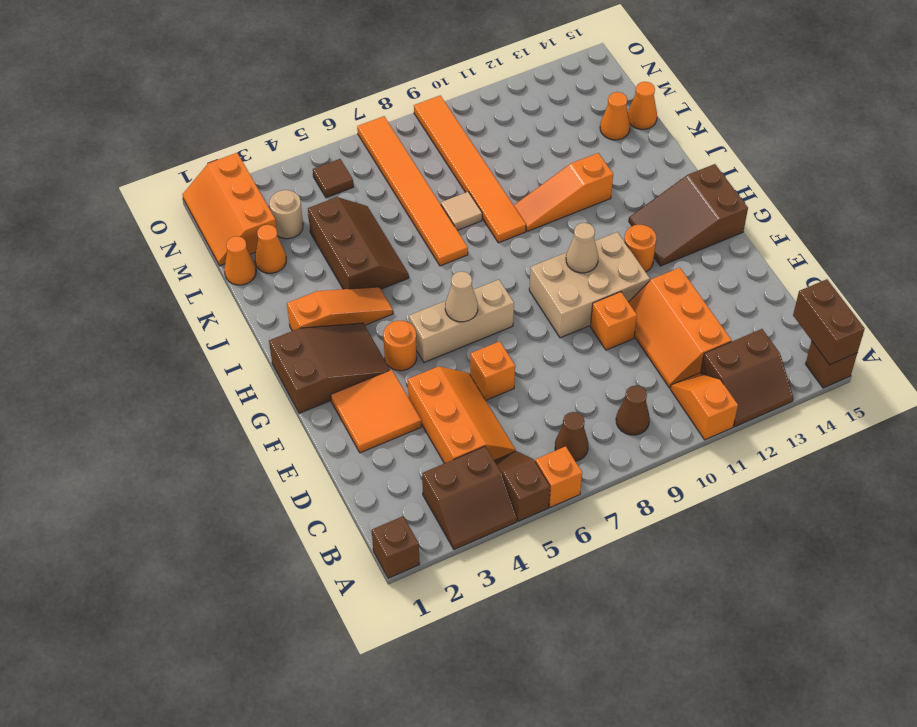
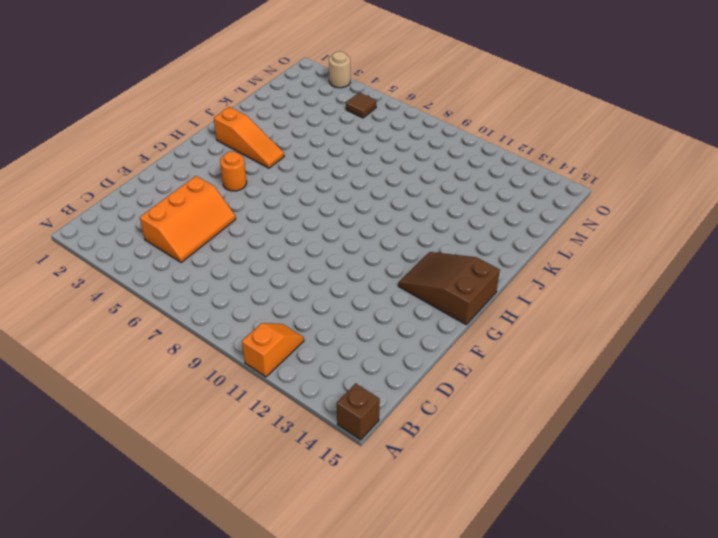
tan 1x1 round brick [329,51,350,88] -> tan 1x1 round brick moved to [269,190,303,239]
none -> brown 1x1 brick [372,516,420,578]
none -> brown 2x2 slope [422,447,517,549]
none -> brown 1x2 slope [494,451,550,521]
none -> orange 1x1 brick [535,446,582,507]

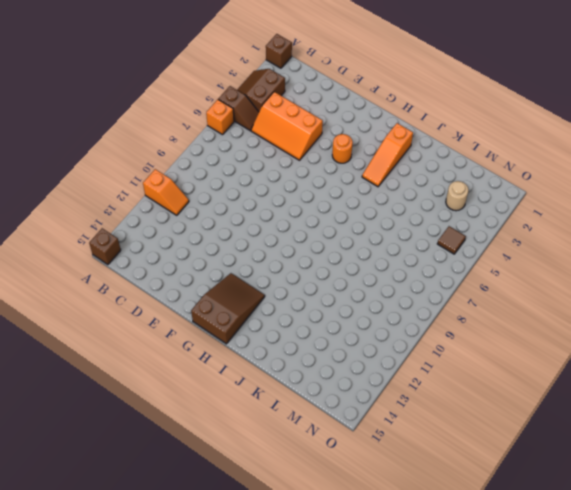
none -> brown 2x2 slope [701,329,793,427]
none -> brown 1x1 cone [555,412,588,461]
none -> brown 1x1 cone [616,385,650,435]
none -> orange 2x3 slope [629,268,732,388]

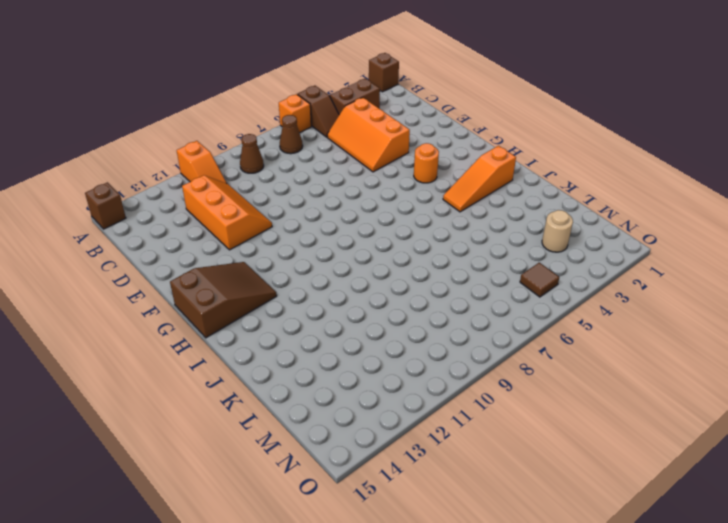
none -> brown 2x2 slope [701,329,793,427]
none -> orange 2x2 tile [331,370,421,453]
none -> orange 1x1 brick [470,341,515,400]
none -> orange 1x1 brick [590,292,637,350]

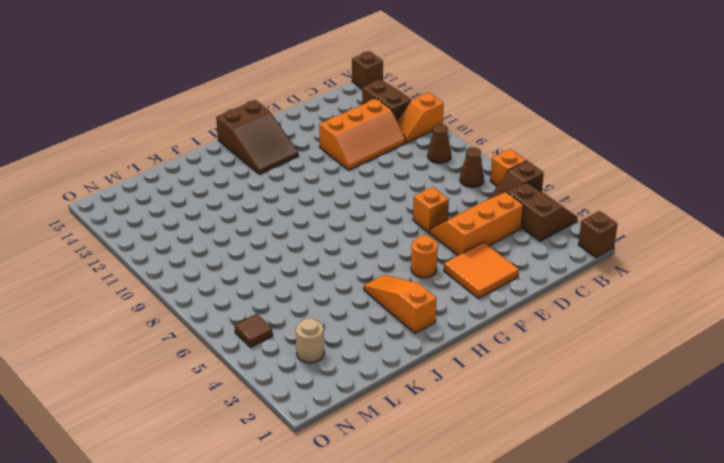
none -> orange 1x1 brick [590,292,637,350]
none -> tan 2x3 brick [529,232,650,338]
none -> brown 2x3 slope [269,323,390,413]
none -> tan 1x3 brick [409,280,514,362]

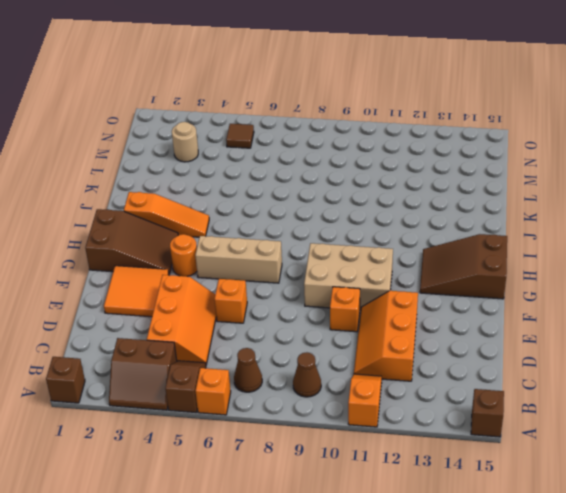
none -> brown 2x2 slope [701,329,793,427]
none -> orange 1x1 round brick [624,225,656,272]
none -> brown 2x3 slope [308,197,409,289]
none -> orange 1x6 tile [357,116,468,266]

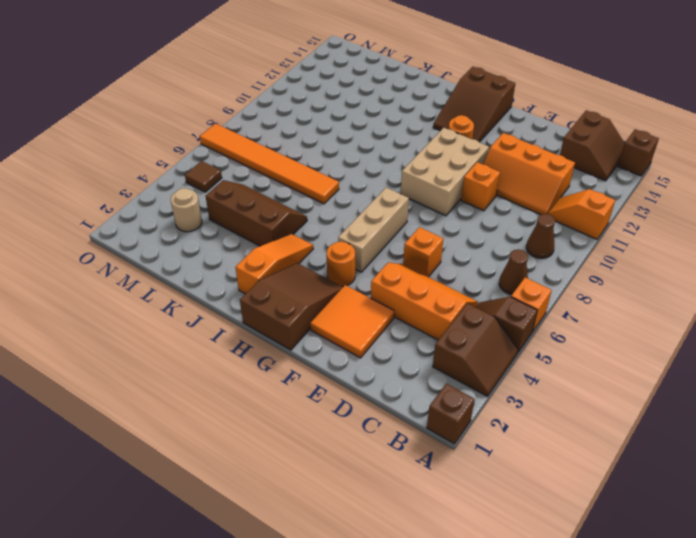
brown 2x2 slope [560,110,625,181] -> brown 2x2 slope moved to [701,329,793,427]
none -> orange 1x6 tile [414,96,526,243]
none -> orange 1x3 slope [514,153,613,231]
none -> tan 1x1 tile [441,192,482,230]
none -> orange 1x1 cone [224,236,256,285]

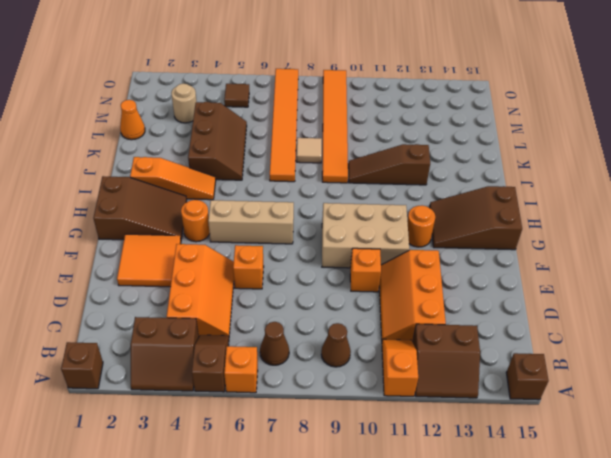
brown 1x3 slope [348,144,430,185] -> orange 1x3 slope [514,153,613,231]
none -> orange 1x1 cone [255,225,286,273]
none -> orange 1x1 cone [600,92,630,140]
none -> orange 1x1 cone [628,82,657,129]
none -> orange 2x3 slope [183,153,277,266]

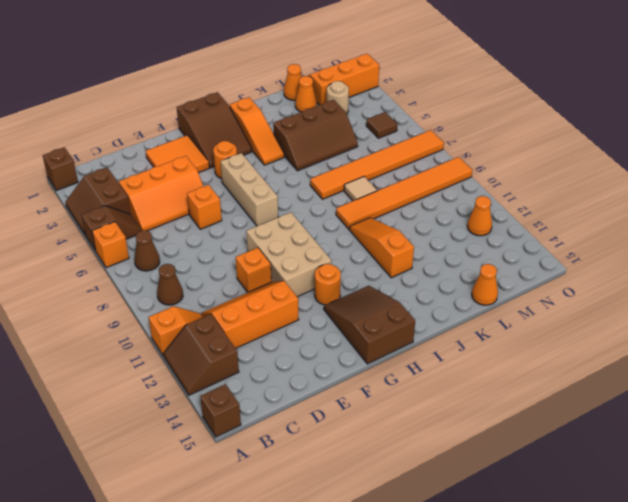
orange 1x1 cone [467,196,492,236] -> orange 1x1 cone moved to [600,92,630,140]
none -> brown 1x2 brick [793,279,865,365]
none -> tan 1x1 cone [445,271,478,322]
none -> tan 1x1 cone [566,223,598,273]

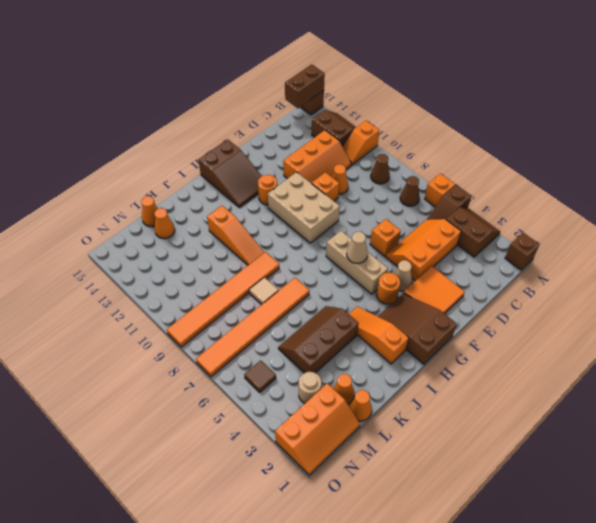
orange 1x1 cone [332,164,348,194] -> none
tan 1x1 cone [394,260,412,291] -> tan 1x1 cone moved to [566,223,598,273]

